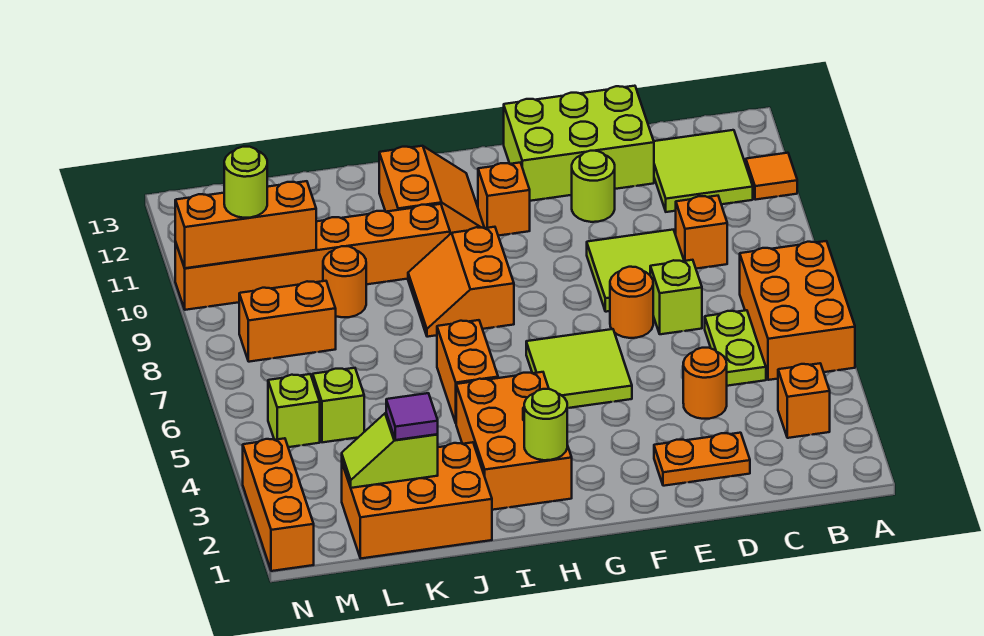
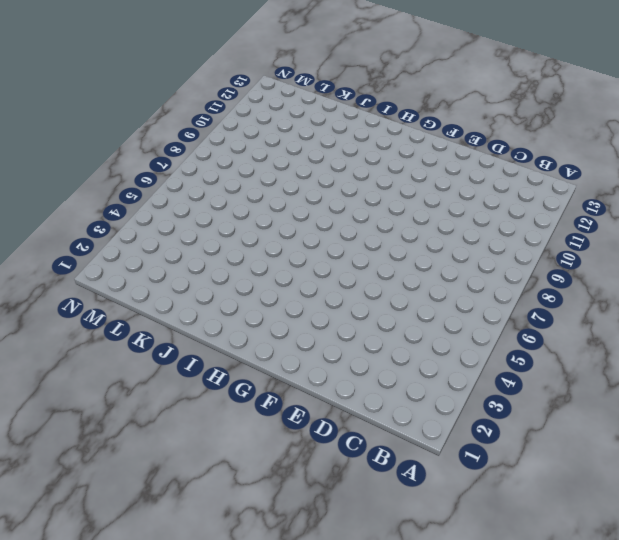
none -> orange 2x3 brick [740,241,855,380]
none -> orange 1x1 tile [746,153,797,200]
none -> orange 1x1 brick [778,363,830,438]
none -> lime 2x2 tile [654,130,753,212]

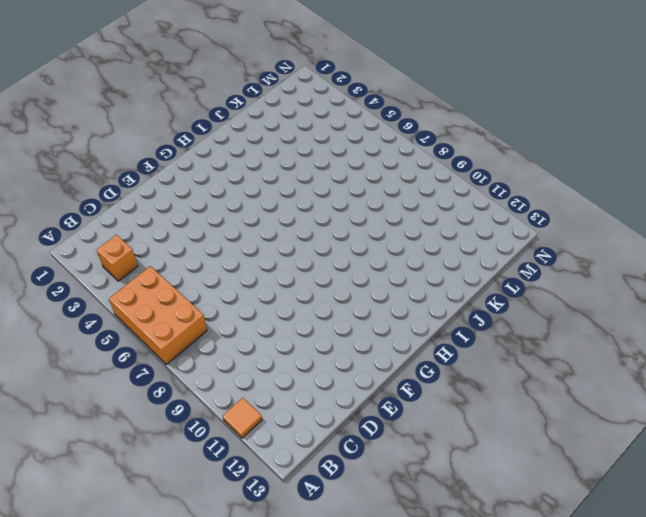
none -> lime 2x2 tile [654,130,753,212]
none -> lime 1x2 plate [705,310,766,386]
none -> orange 1x1 brick [676,196,727,269]
none -> orange 1x2 plate [654,433,750,486]

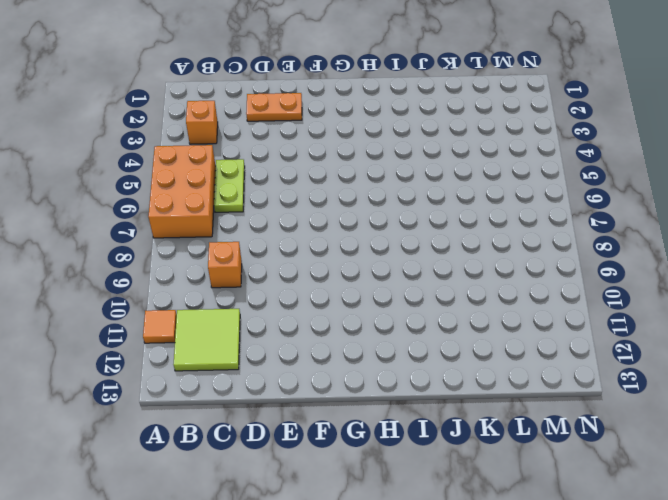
none -> orange 1x1 round brick [683,348,727,419]
none -> lime 1x1 brick [650,260,702,334]
none -> lime 2x2 tile [587,230,684,312]
none -> lime 2x3 brick [504,86,654,201]

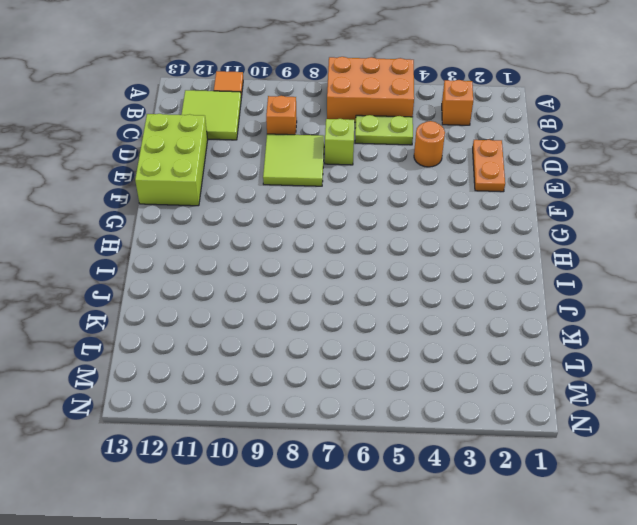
none -> orange 1x1 round brick [610,267,653,338]
none -> lime 1x1 round brick [572,151,615,222]
none -> lime 2x2 tile [526,329,632,408]
none -> orange 1x1 brick [478,163,530,236]

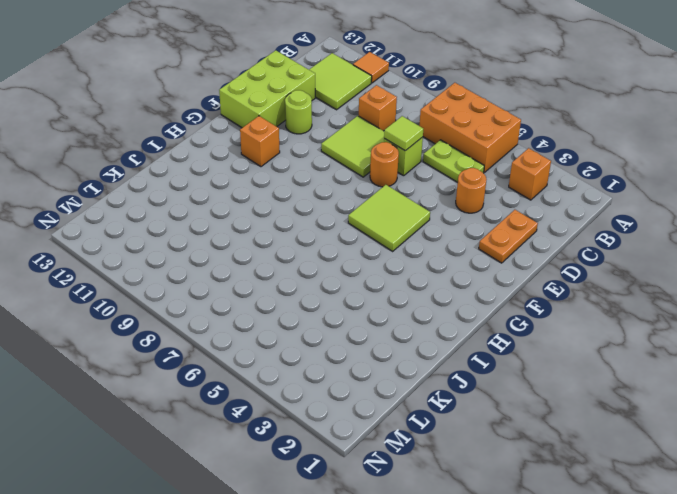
lime 1x1 tile [384,116,423,151] -> none
none -> orange 2x3 brick [456,372,572,510]
none -> orange 2x2 slope [408,227,514,337]
none -> orange 2x2 slope [379,146,484,234]
none -> orange 1x2 brick [437,320,498,423]

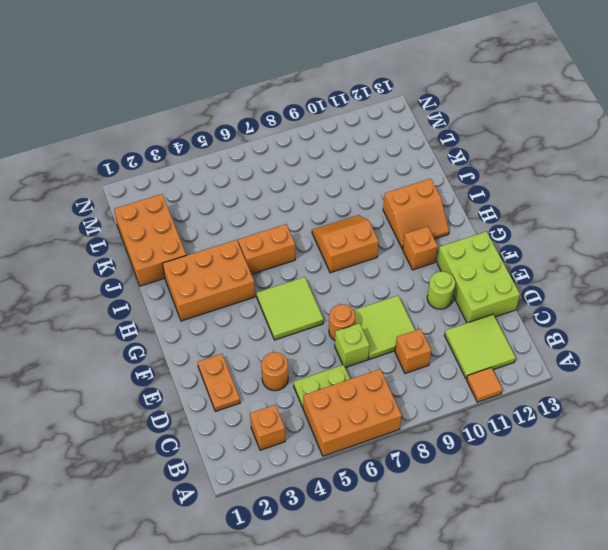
none -> orange 1x6 brick [175,204,450,310]
none -> orange 1x1 round brick [323,246,366,317]
none -> lime 1x1 brick [313,368,364,442]
none -> orange 1x2 brick [239,281,336,362]

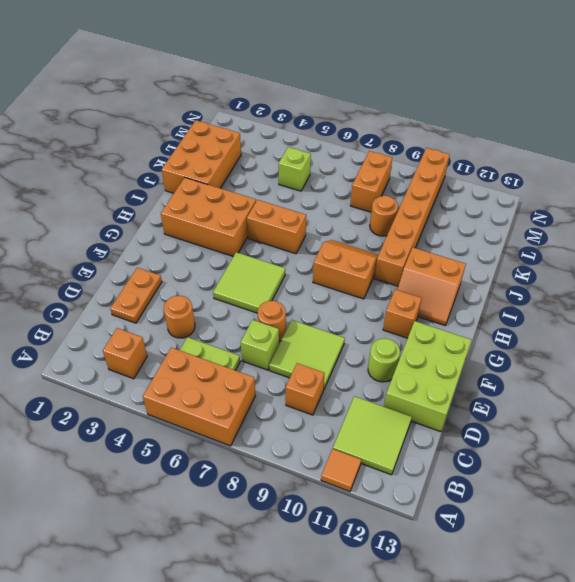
none -> lime 1x1 brick [268,374,320,447]
none -> orange 1x3 brick [243,438,314,571]
none -> lime 1x1 round brick [524,389,567,460]
none -> lime 1x2 slope [342,413,438,488]

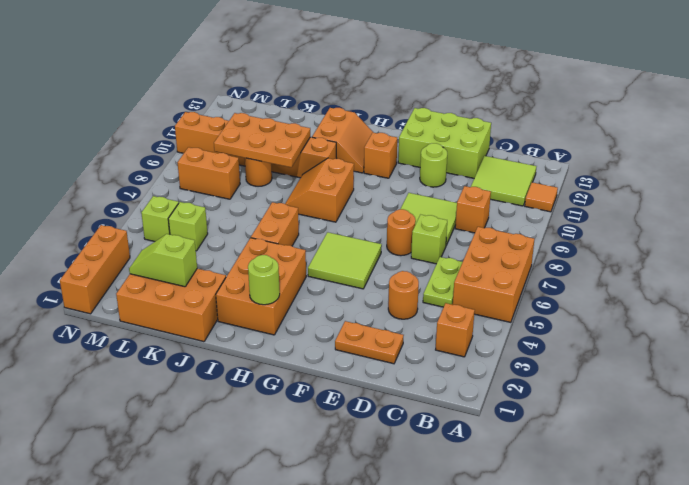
orange 2x3 plate [214,113,310,167] -> orange 1x3 brick [175,181,316,268]
none -> purple 1x1 tile [386,393,438,440]
none -> lime 1x1 round brick [224,147,267,218]

